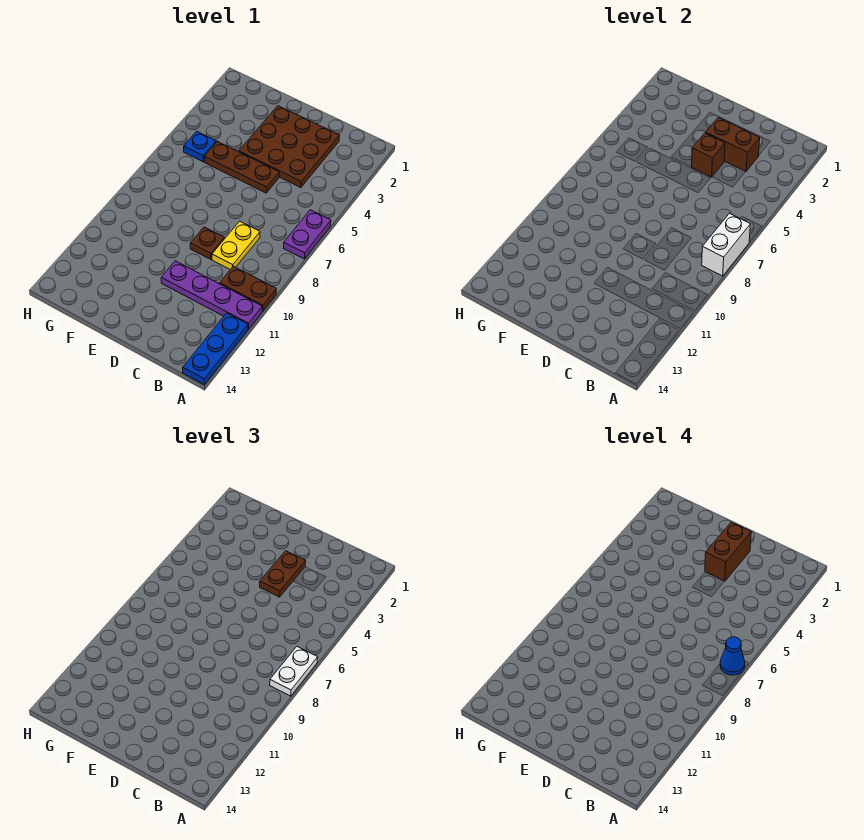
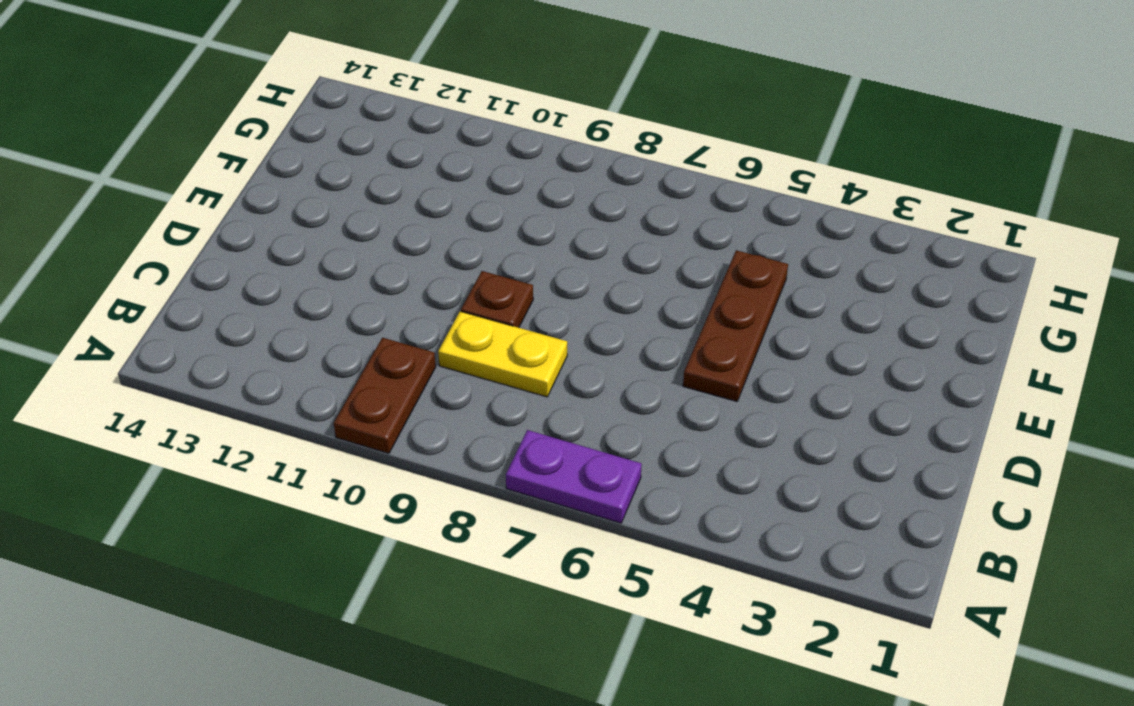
none -> purple 1x4 plate [161,261,262,329]
none -> blue 1x3 plate [183,313,248,385]
none -> brown 3x3 plate [239,106,340,188]

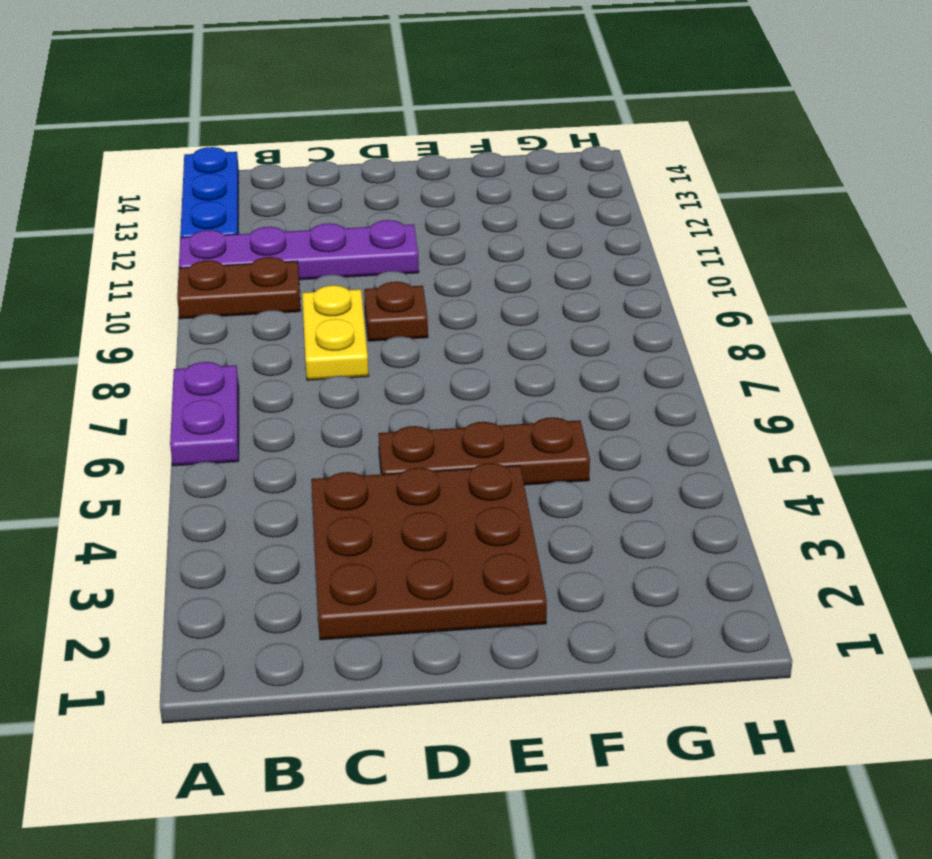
none -> blue 1x1 plate [184,131,216,162]
none -> white 1x2 brick [702,213,750,276]
none -> brown 1x2 brick [706,118,760,171]

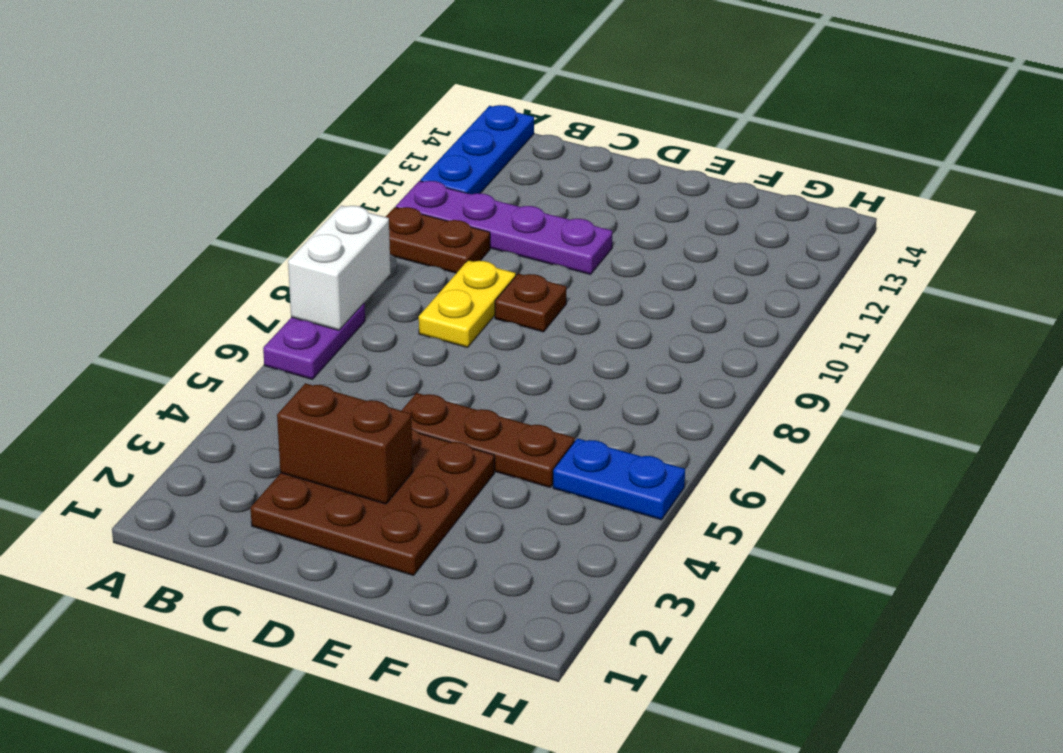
blue 1x2 plate [553,438,685,520] -> blue 1x1 plate [184,131,216,162]
none -> brown 1x1 brick [692,133,725,177]
none -> white 1x2 plate [270,647,318,696]
none -> brown 1x2 plate [260,551,306,597]

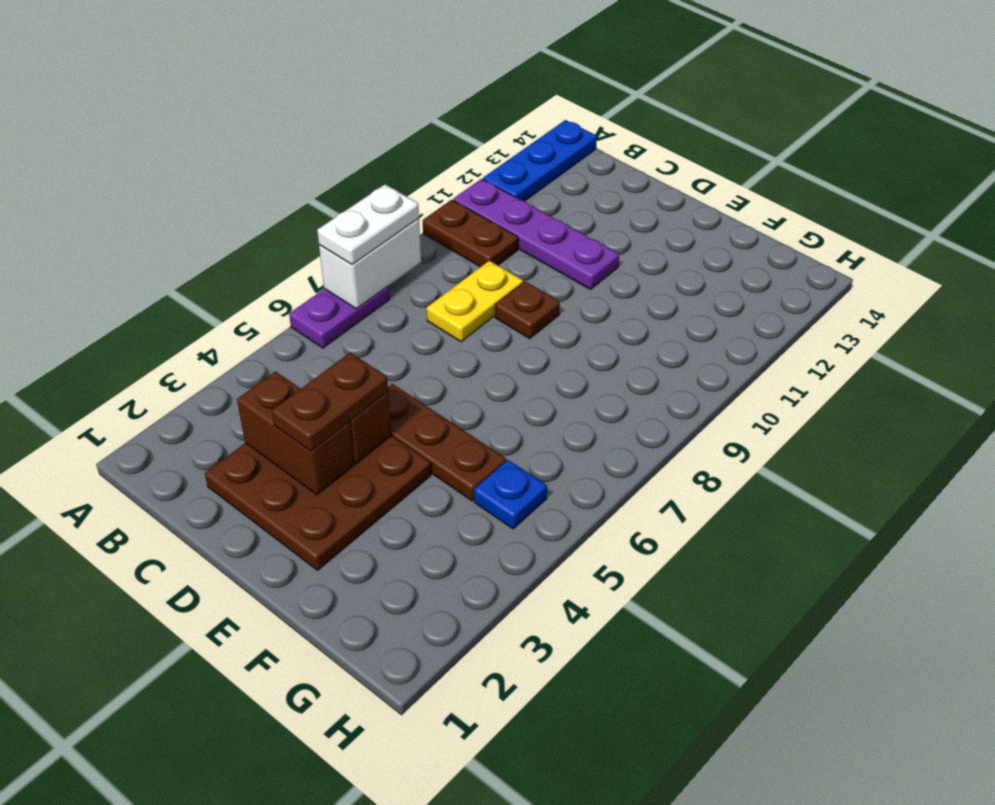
none -> blue 1x1 cone [720,637,745,675]
none -> brown 1x2 brick [705,522,751,581]

